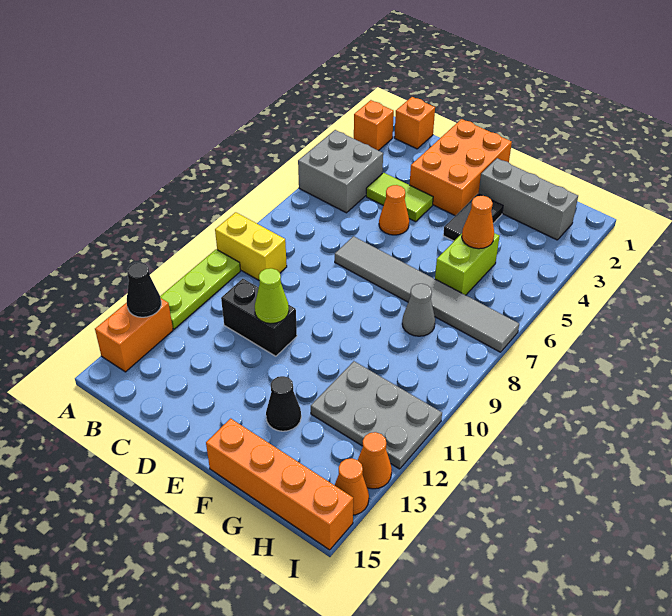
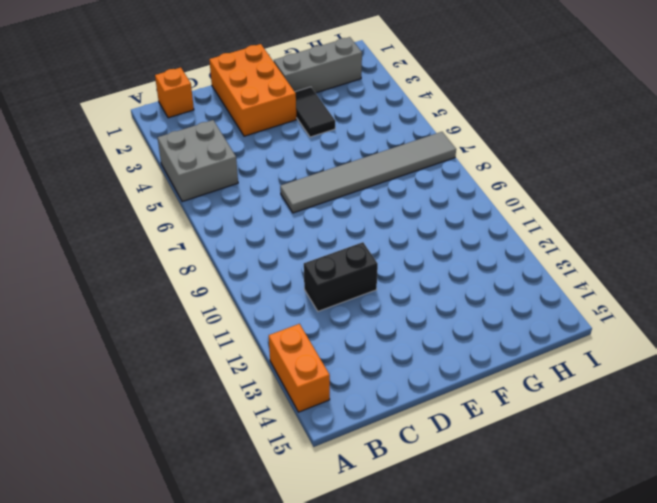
none -> orange 1x1 brick [354,100,394,151]
none -> yellow 1x2 brick [215,212,287,280]
none -> lime 1x3 plate [160,249,240,329]

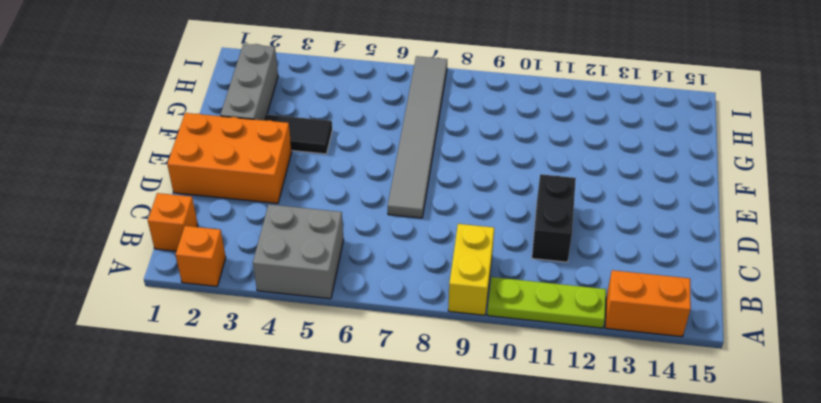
none -> lime 1x2 tile [366,173,433,222]
none -> orange 1x1 cone [379,185,409,235]
none -> black 1x1 cone [266,376,301,431]

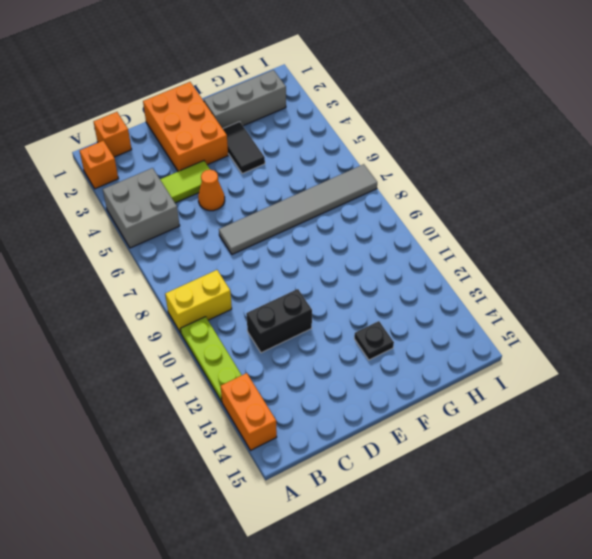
black 1x1 plate [354,321,394,360] -> black 1x1 cone [266,376,301,431]
none -> orange 1x4 brick [206,418,353,550]
none -> lime 1x2 brick [435,233,500,295]
none -> grey 1x1 cone [402,284,435,336]

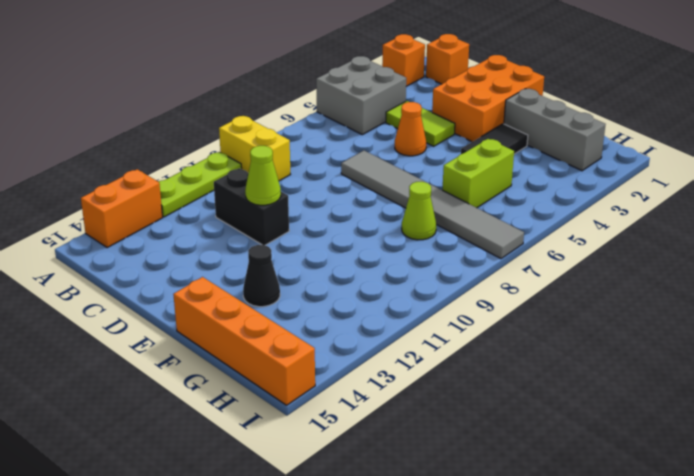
lime 1x1 cone [402,182,436,240] -> grey 1x1 cone [402,284,435,336]
none -> grey 2x3 plate [311,361,442,469]
none -> orange 1x1 cone [358,432,392,489]
none -> orange 1x1 cone [335,458,369,515]

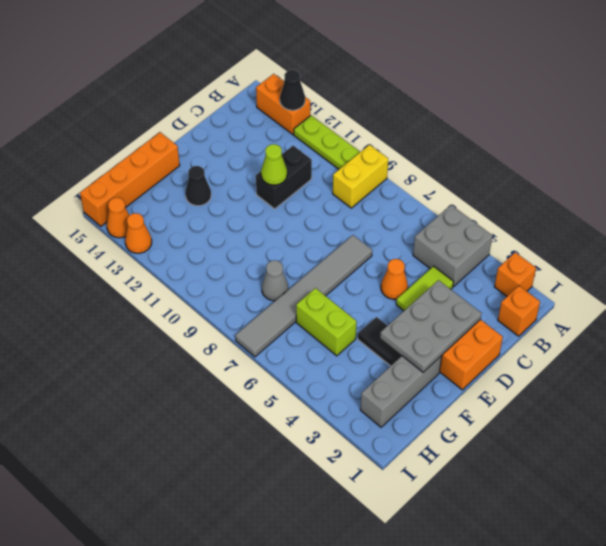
grey 2x3 plate [380,280,481,372] -> grey 2x3 plate moved to [311,361,442,469]
none -> orange 1x1 cone [462,196,494,249]

